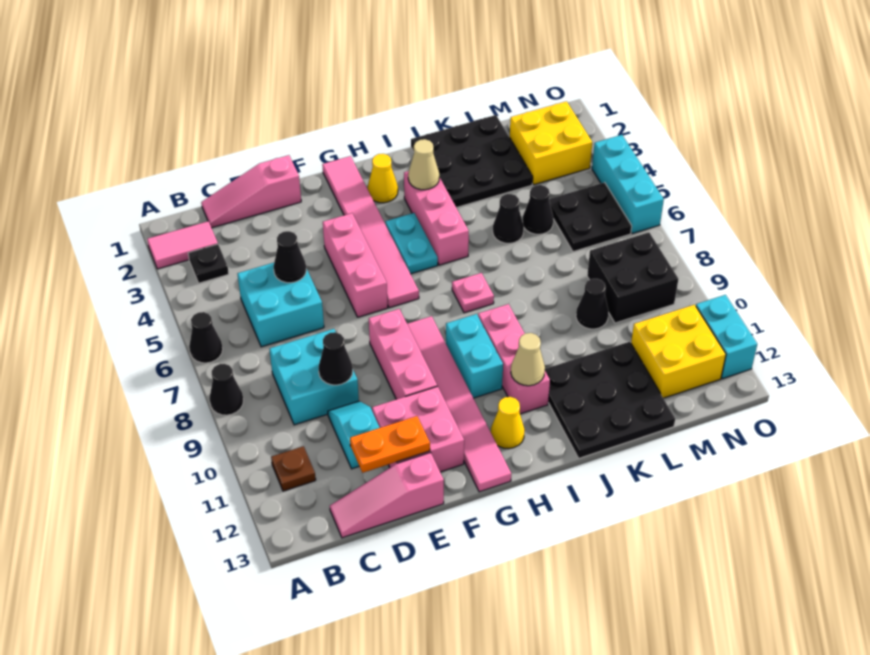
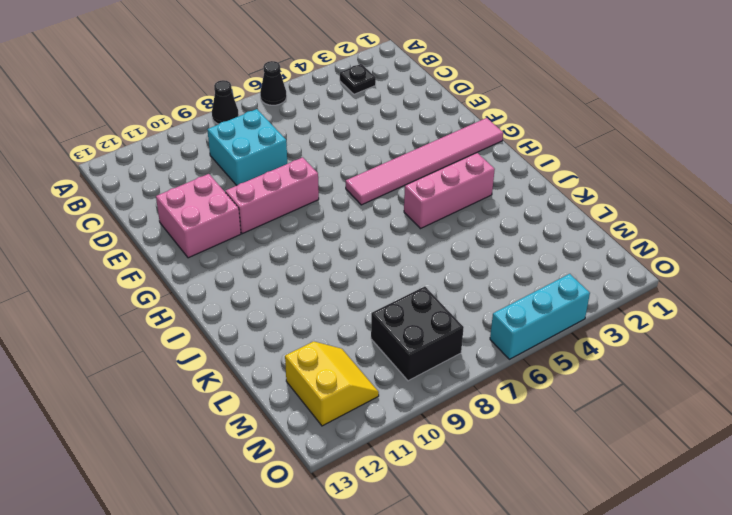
yellow 2x2 slope [285,341,379,426] -> yellow 2x2 brick [631,305,726,398]
none -> pink 1x2 tile [147,221,218,269]
none -> brown 1x1 plate [271,446,316,491]
none -> pink 1x3 slope [201,155,301,228]
none -> cyan 2x2 brick [237,263,324,347]

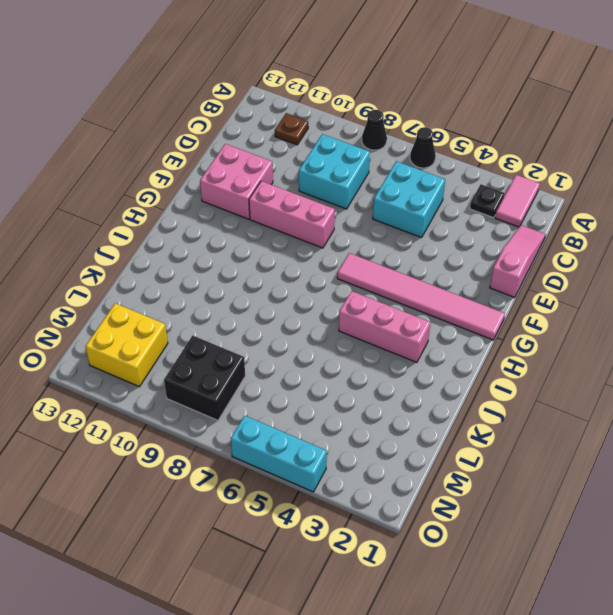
none -> pink 1x3 slope [330,453,444,538]
none -> cyan 1x2 slope [328,401,380,469]
none -> pink 1x3 brick [323,213,388,317]
none -> pink 1x6 tile [407,316,511,492]

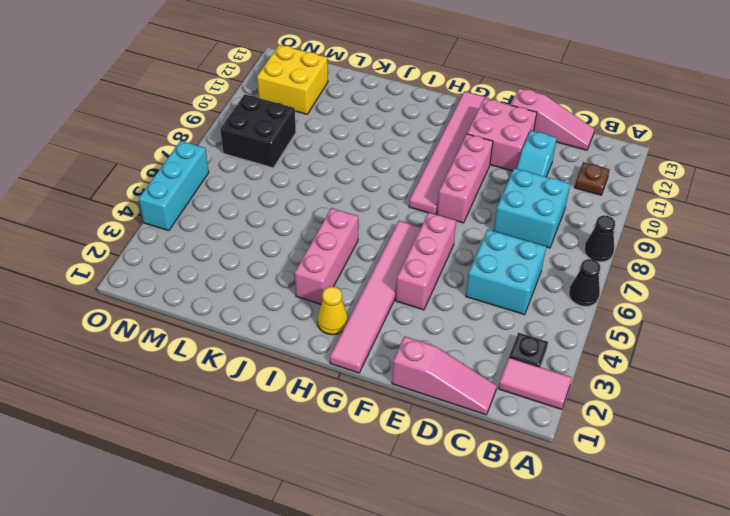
none -> cyan 1x2 plate [385,213,438,274]
none -> cyan 1x2 brick [446,314,503,398]
none -> yellow 1x1 cone [491,397,525,449]
none -> pink 1x1 plate [452,273,494,313]

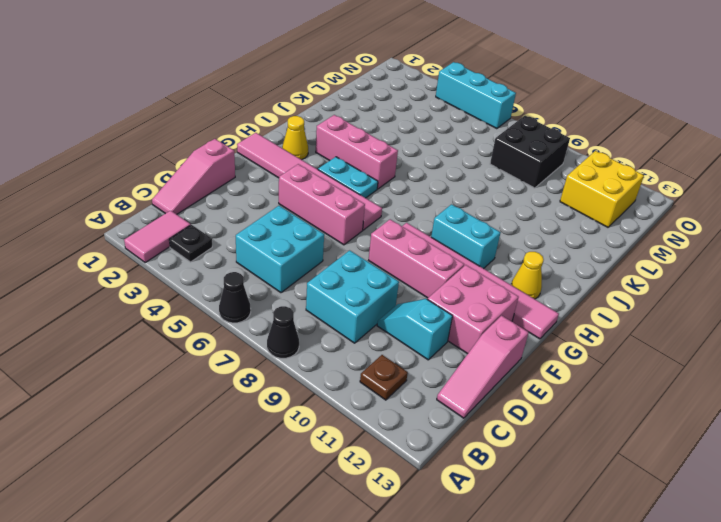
none -> pink 1x1 plate [452,273,494,313]
none -> pink 1x3 brick [478,304,550,414]
none -> black 3x3 plate [411,115,533,208]
none -> black 3x3 plate [545,342,675,458]

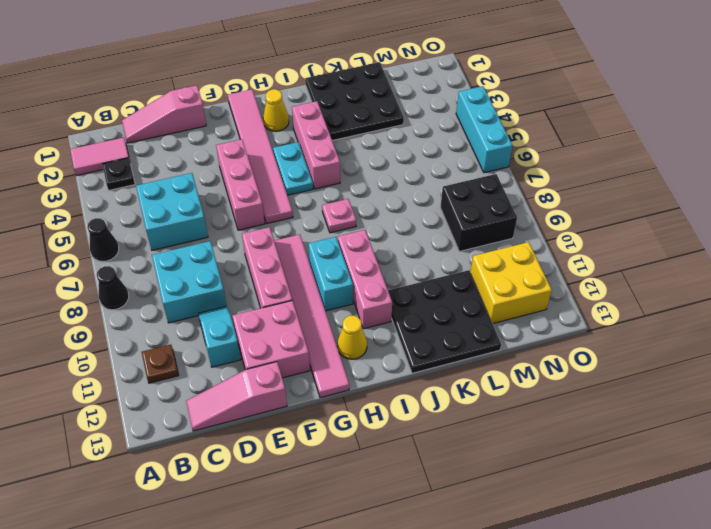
none -> black 1x1 cone [493,194,524,243]
none -> black 1x1 cone [523,185,553,234]
none -> black 1x1 cone [576,279,608,329]
none -> yellow 2x2 brick [510,101,592,185]

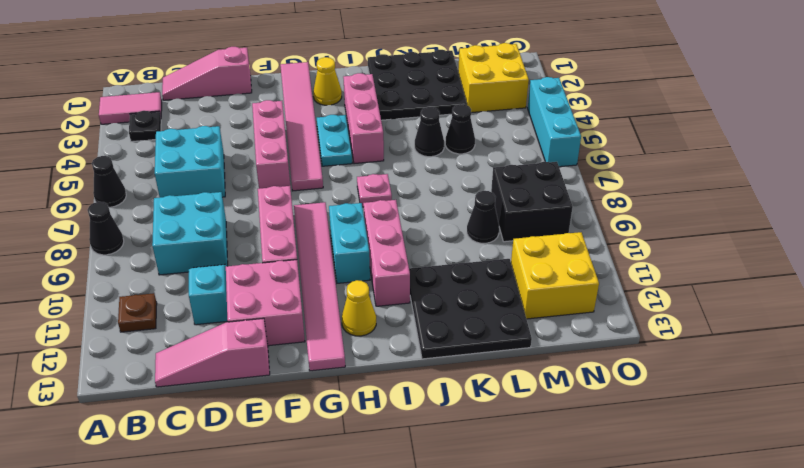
none -> black 2x2 plate [549,183,632,252]
none -> cyan 1x2 brick [696,295,757,379]
none -> black 1x1 cone [274,231,306,283]
none -> black 1x1 cone [319,332,353,385]

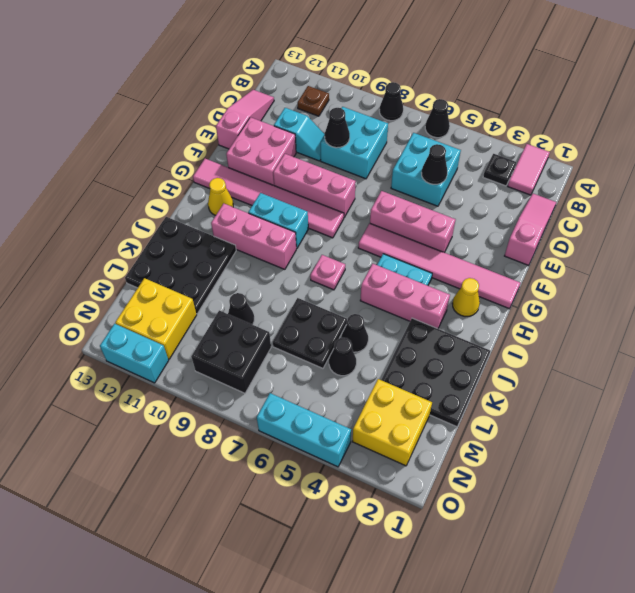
black 2x2 plate [273,298,347,368] -> black 2x2 plate moved to [549,183,632,252]
none -> orange 1x2 plate [350,416,430,473]
none -> tan 1x1 cone [408,139,439,190]
none -> tan 1x1 cone [511,333,545,386]

